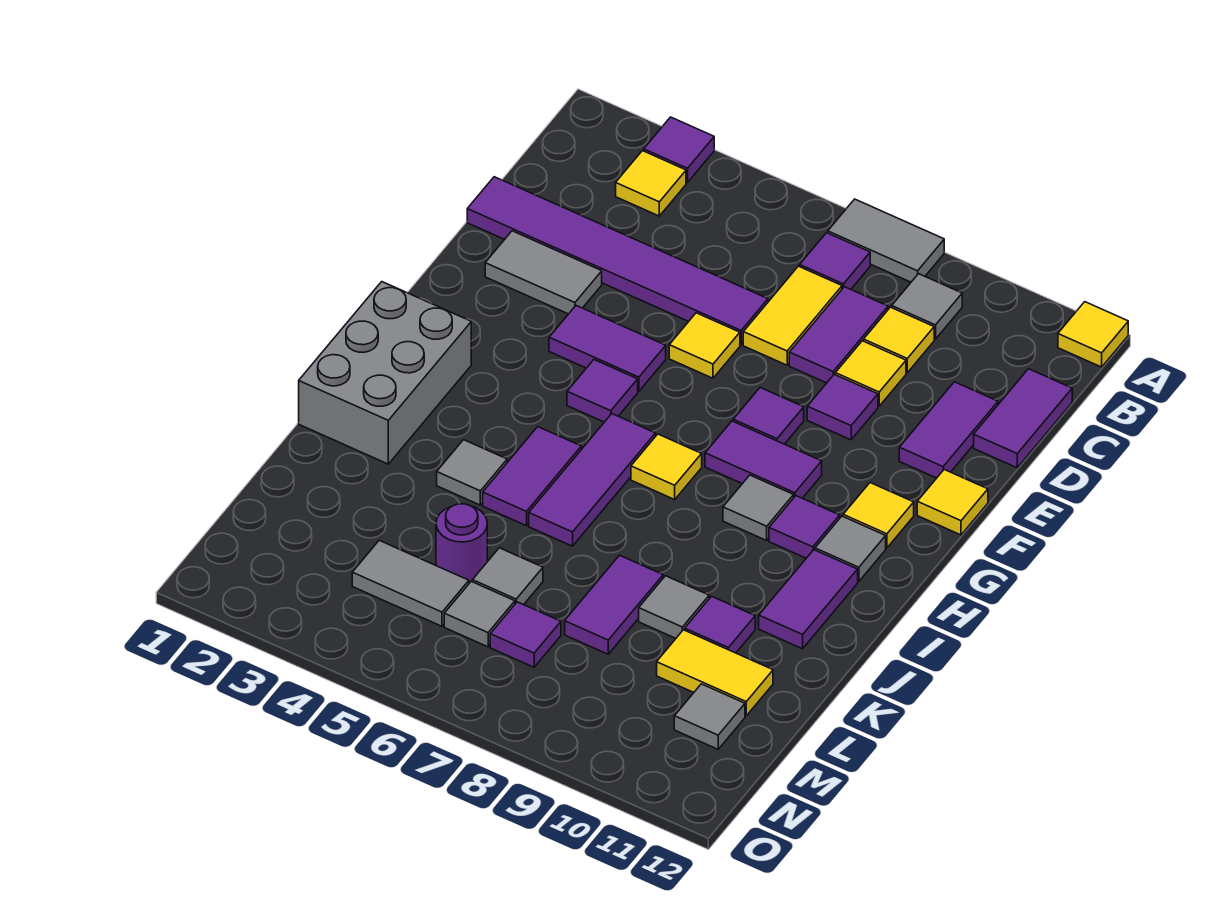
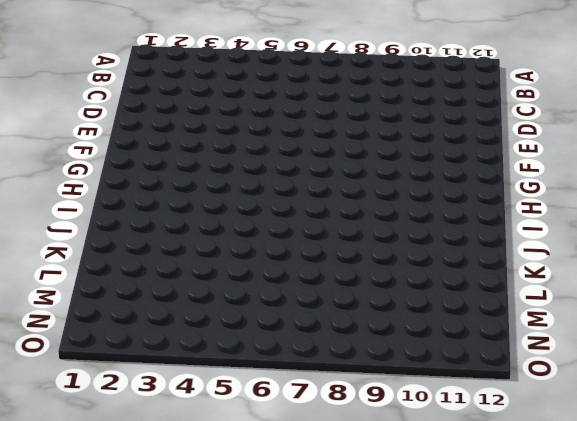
none -> purple 1x1 tile [644,117,714,183]
none -> grey 1x2 tile [828,199,944,282]
none -> yellow 1x1 tile [1058,302,1128,367]
none -> yellow 1x1 tile [616,151,686,216]

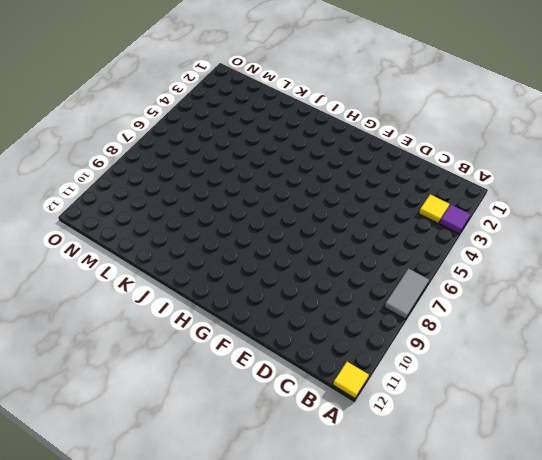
none -> purple 1x1 tile [800,233,870,289]
none -> grey 1x1 tile [892,274,962,339]
none -> yellow 1x2 tile [743,266,842,365]
none -> purple 1x2 tile [789,287,888,383]

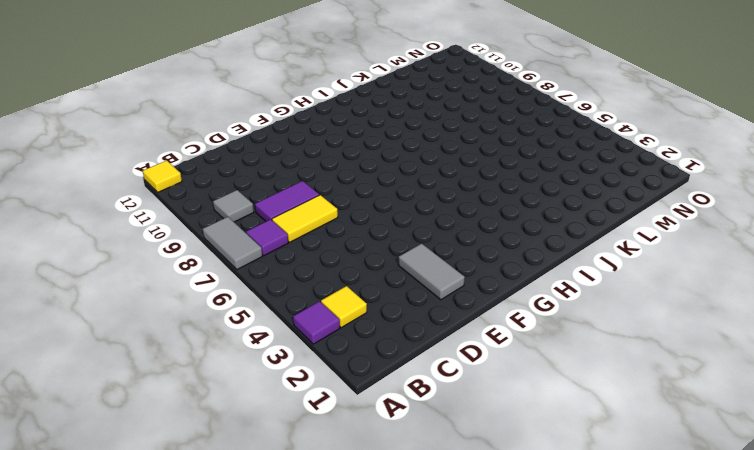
none -> yellow 1x1 tile [864,307,934,373]
none -> purple 1x2 tile [974,369,1072,468]
none -> purple 1x6 tile [467,177,768,345]
none -> yellow 1x1 tile [835,341,906,406]

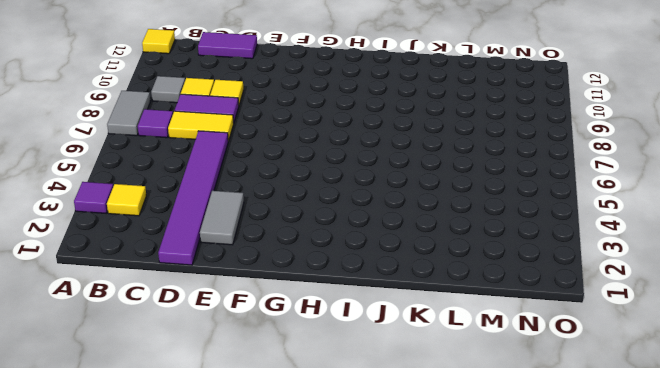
none -> purple 1x2 tile [899,382,998,478]
none -> yellow 1x1 tile [669,313,740,378]
none -> purple 1x1 tile [807,374,878,440]
none -> purple 1x2 tile [549,306,666,391]

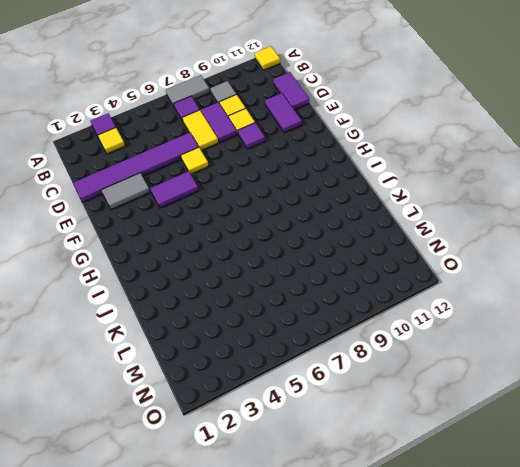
none -> purple 1x1 tile [733,388,804,444]
none -> yellow 1x1 tile [917,470,988,535]
none -> purple 1x1 tile [567,360,638,422]
none -> purple 1x2 tile [705,421,822,498]

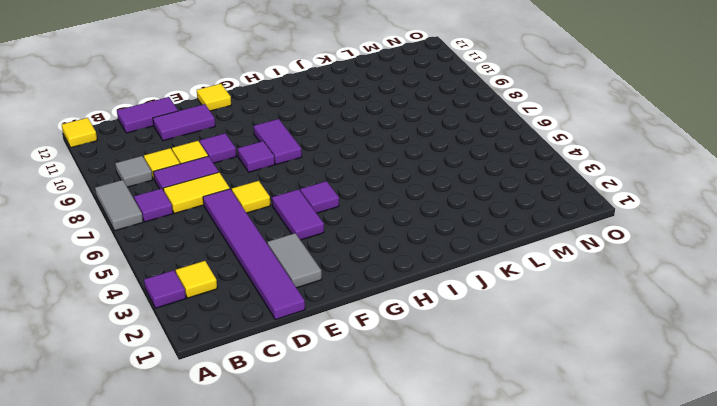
none -> yellow 1x1 tile [843,483,914,548]
none -> grey 2x3 brick [299,282,471,464]
none -> purple 1x3 tile [529,414,656,546]
none -> yellow 1x1 tile [631,434,702,499]

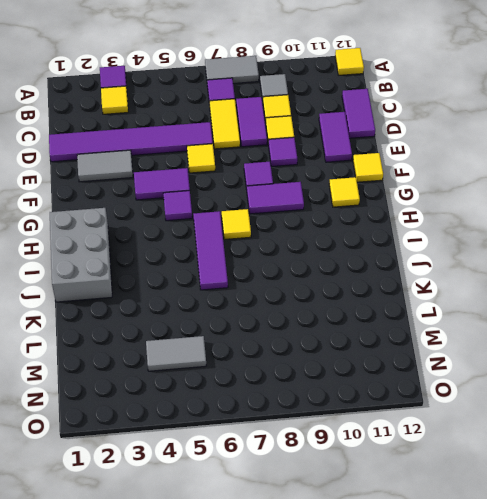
none -> grey 1x1 tile [723,475,794,540]
none -> purple 1x1 tile [769,496,840,558]
none -> grey 1x1 tile [815,516,886,582]
none -> purple 1x2 tile [483,427,581,526]

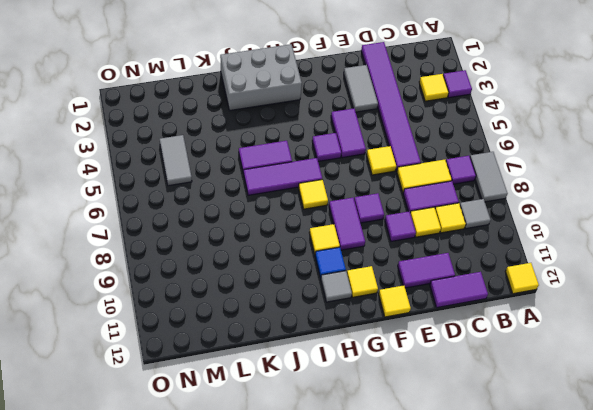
yellow 1x1 tile [309,224,340,254] -> grey 1x1 tile [723,475,794,540]
blue 1x1 tile [315,247,346,278] -> purple 1x1 tile [769,496,840,558]
none -> purple 1x2 tile [759,550,858,649]
none -> grey 1x1 tile [437,440,507,505]
none -> purple 1x2 tile [565,555,663,654]
none -> grey 1x1 tile [639,576,709,638]

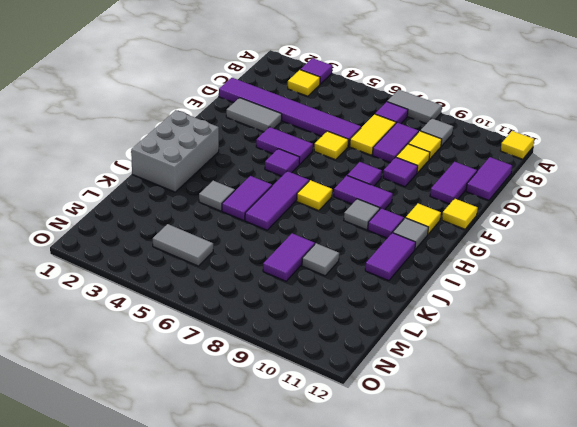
none -> purple 1x1 tile [685,596,755,653]
none -> purple 1x1 round brick [436,504,487,583]
none -> grey 1x1 tile [472,548,543,605]
none -> yellow 1x2 tile [657,630,773,716]

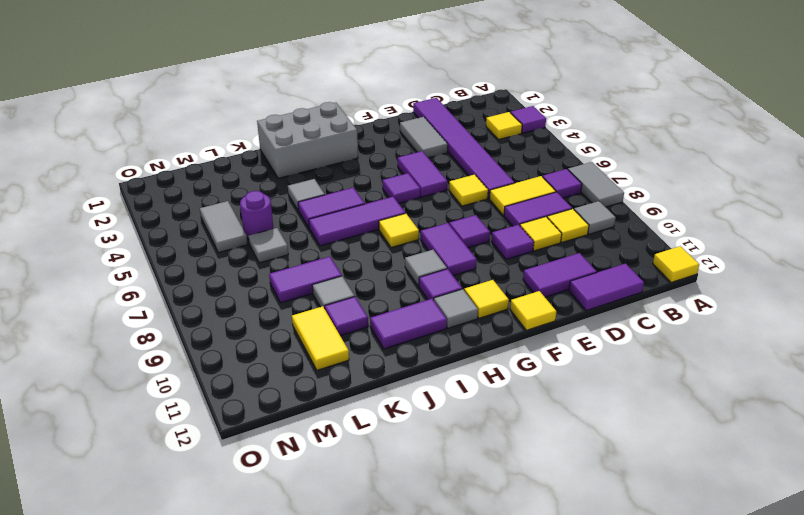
none -> grey 1x1 tile [444,581,515,647]
none -> purple 1x1 tile [490,602,561,667]
none -> grey 1x1 tile [674,684,745,749]

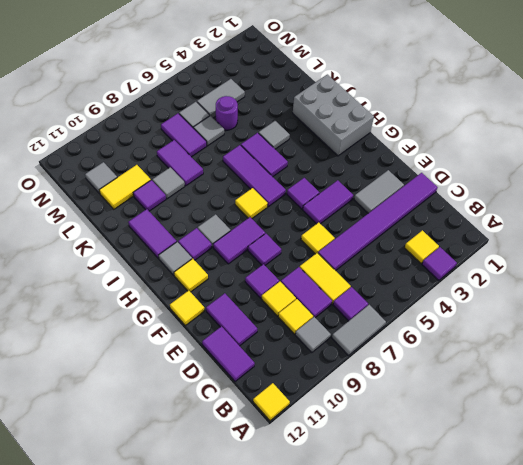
purple 1x2 tile [161,113,207,157] -> purple 1x1 tile [490,602,561,667]

